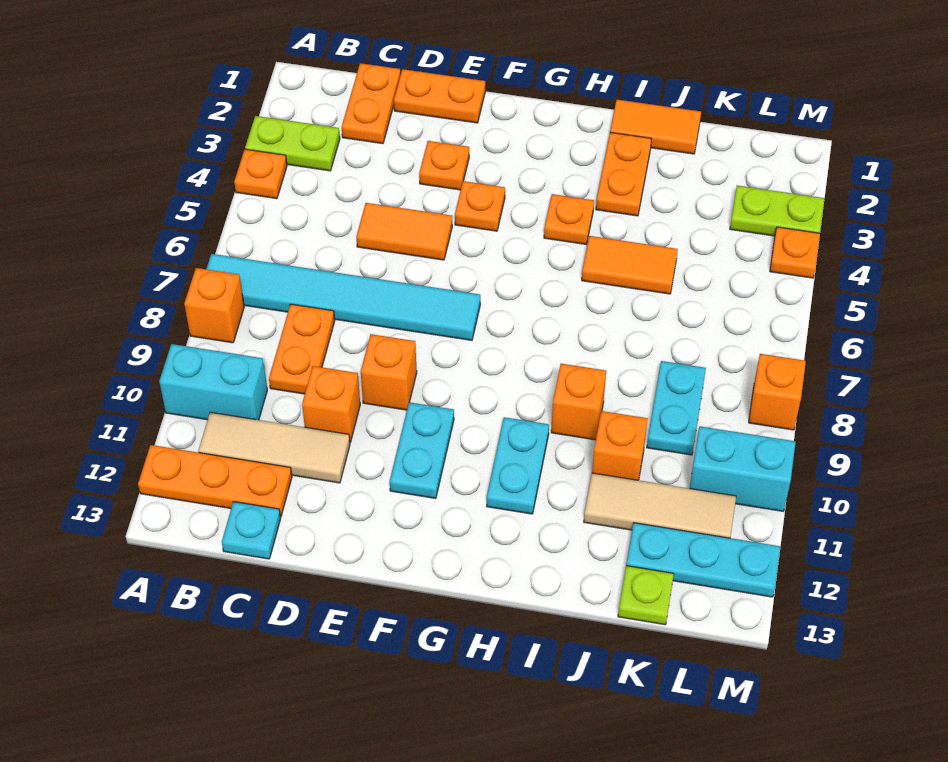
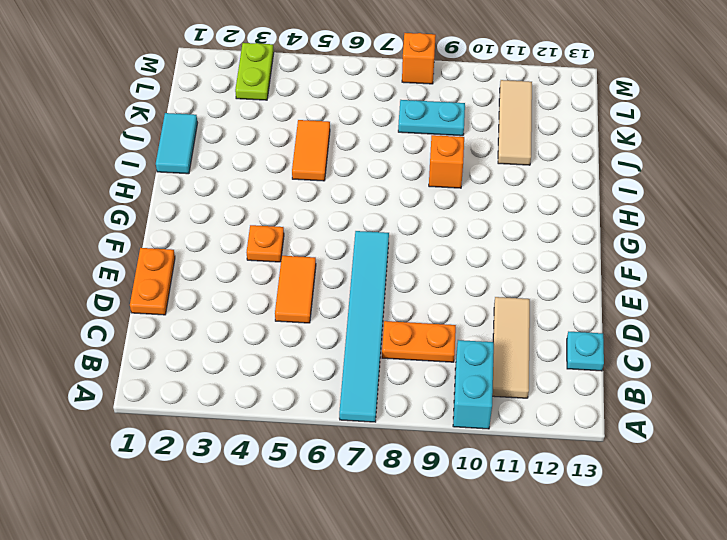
cyan 1x2 tile [156,113,197,174] -> orange 1x2 tile [610,100,701,154]
none -> lime 1x2 plate [245,116,340,171]
none -> orange 1x1 plate [234,149,287,199]
none -> orange 1x1 brick [184,268,244,343]
none -> orange 1x3 plate [138,445,292,517]

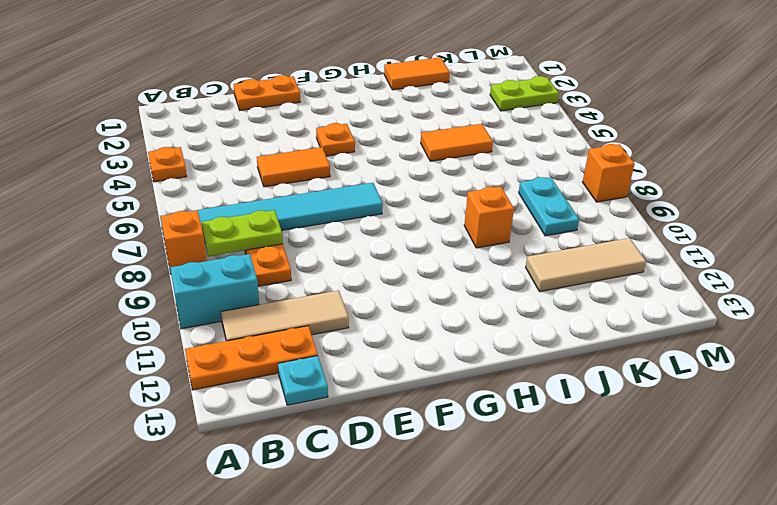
lime 1x2 plate [201,210,283,256] -> lime 1x2 plate moved to [245,116,340,171]
none -> orange 1x2 plate [342,63,400,144]
none -> orange 1x1 brick [302,366,360,442]
none -> orange 1x1 plate [419,141,469,190]
none -> orange 1x1 brick [361,334,417,410]

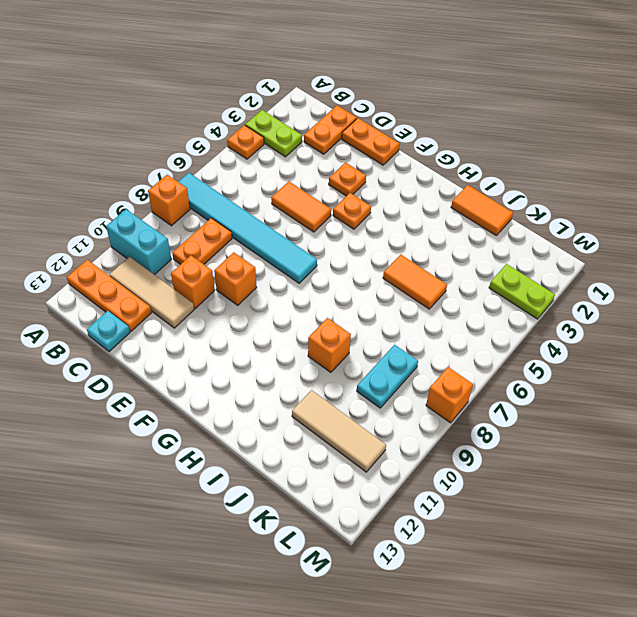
none -> cyan 1x2 plate [390,402,454,498]
none -> orange 1x1 plate [544,194,594,244]
none -> cyan 1x2 plate [487,417,549,514]
none -> orange 1x2 plate [596,132,651,216]

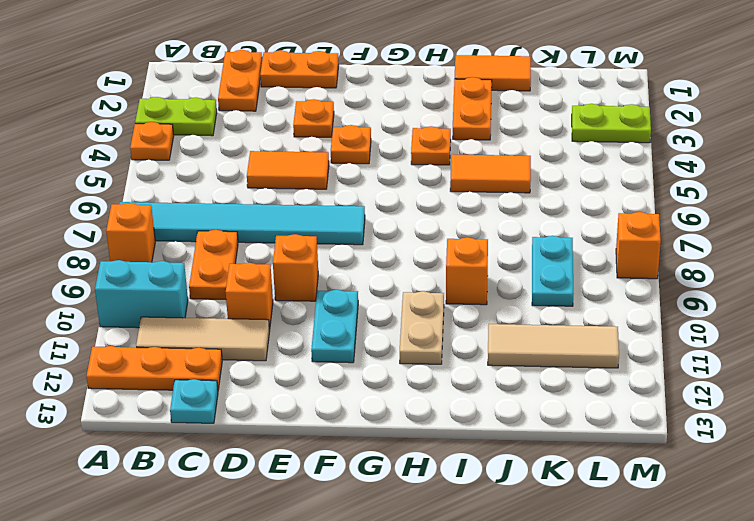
tan 1x2 plate [400,291,444,364] -> cyan 1x2 plate [487,417,549,514]
none -> orange 1x1 brick [592,411,648,480]
none -> cyan 1x3 plate [626,523,780,597]
none -> lime 1x1 plate [618,566,674,625]
none -> cyan 1x2 brick [690,426,796,511]

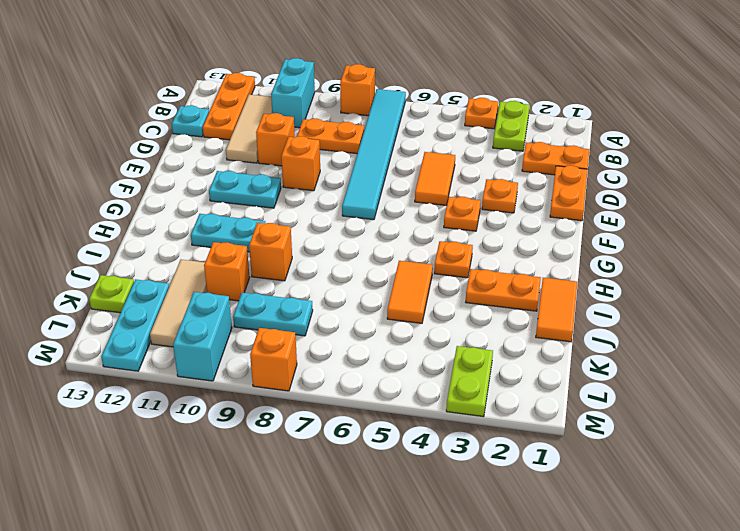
none -> orange 1x1 plate [770,227,820,278]

